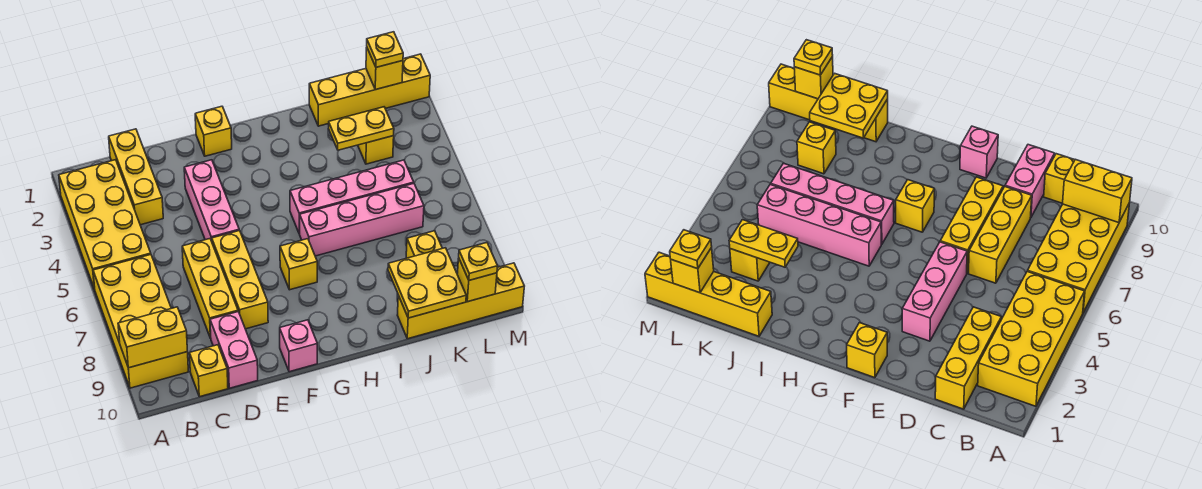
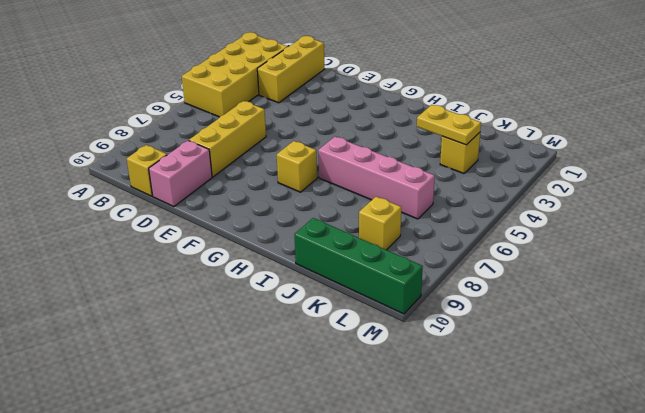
green 1x4 brick [294,218,423,314] -> yellow 1x4 brick [397,263,524,339]
none -> yellow 2x4 brick [93,255,188,388]
none -> pink 1x3 brick [184,160,239,241]
none -> yellow 1x3 brick [212,231,268,329]

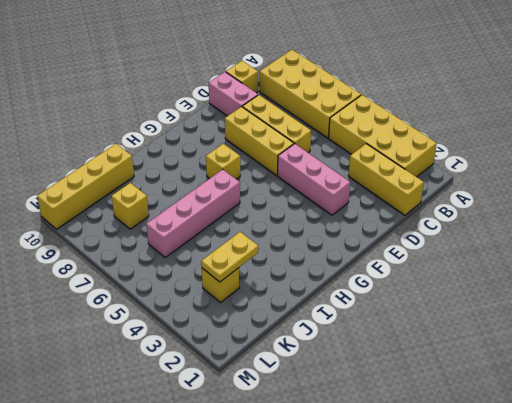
none -> yellow 1x1 brick [195,106,232,156]
none -> pink 1x1 brick [280,320,317,372]
none -> pink 1x4 brick [290,160,414,234]

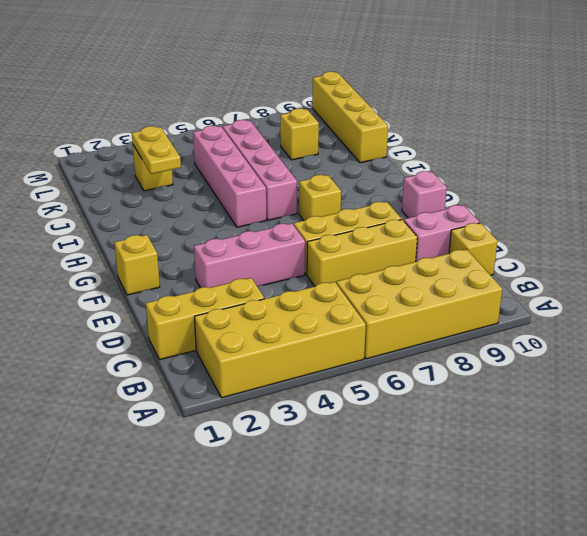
none -> yellow 1x4 brick [309,54,430,126]
none -> yellow 1x2 brick [118,307,187,368]
none -> yellow 2x2 plate [388,248,466,318]

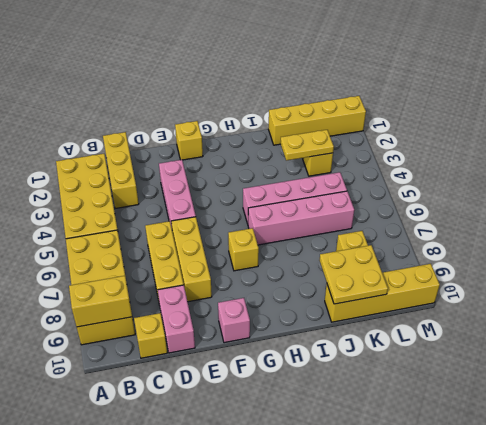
none -> yellow 1x1 brick [366,47,403,90]
none -> yellow 1x1 brick [457,258,497,302]
none -> yellow 1x1 plate [367,32,403,67]

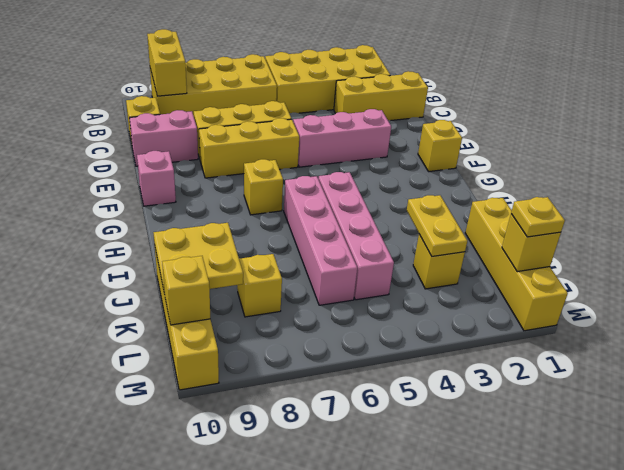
none -> yellow 1x1 plate [459,243,498,280]

